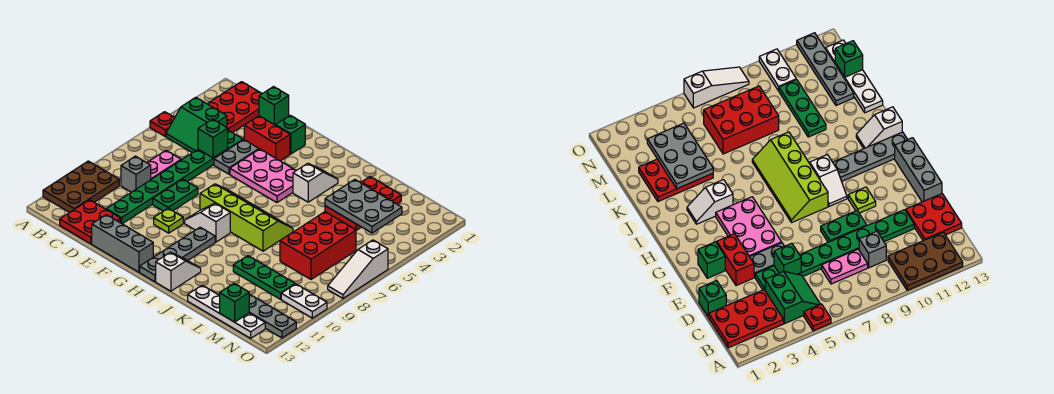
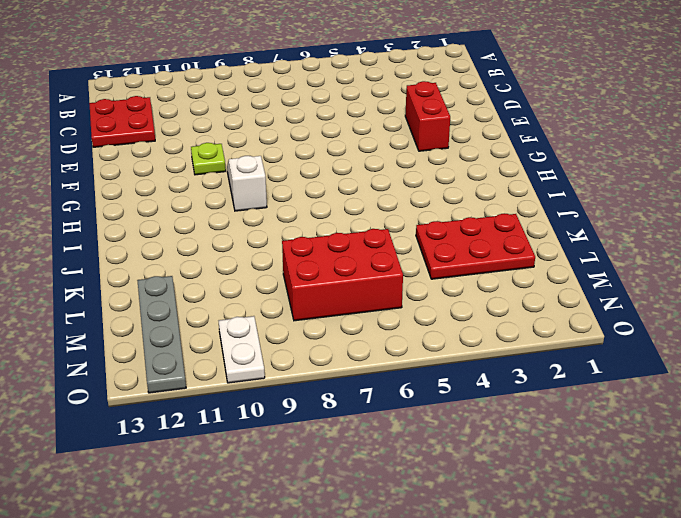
none -> red 1x1 plate [150,112,175,136]
none -> brown 2x3 plate [43,161,119,212]
none -> red 2x3 plate [208,82,262,133]
none -> green 2x2 slope [166,97,227,153]

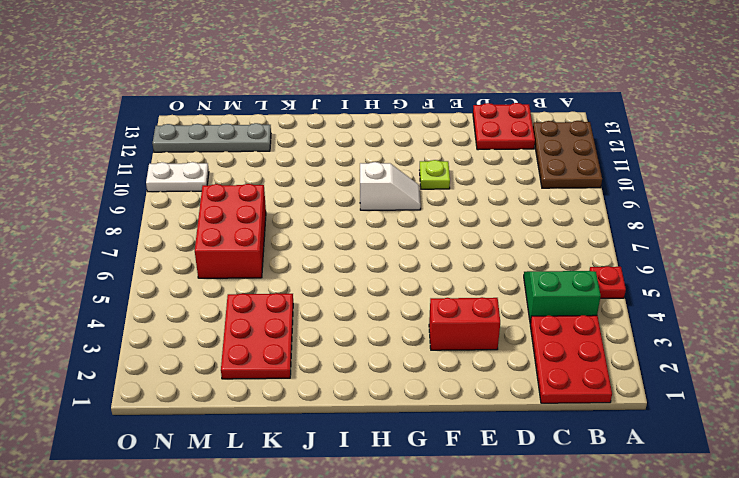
none -> pink 1x2 plate [147,151,181,179]
none -> grey 1x1 brick [121,156,151,192]
none -> green 1x1 brick [259,87,289,125]
none -> green 1x8 plate [106,130,243,224]

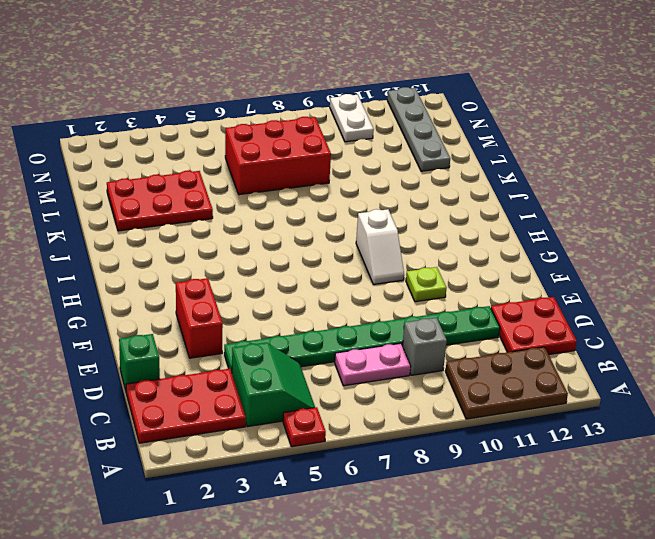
none -> grey 1x2 plate [214,140,259,174]
none -> green 1x2 plate [153,179,198,211]
none -> grey 1x3 brick [92,215,153,272]
none -> green 1x1 brick [276,115,305,154]

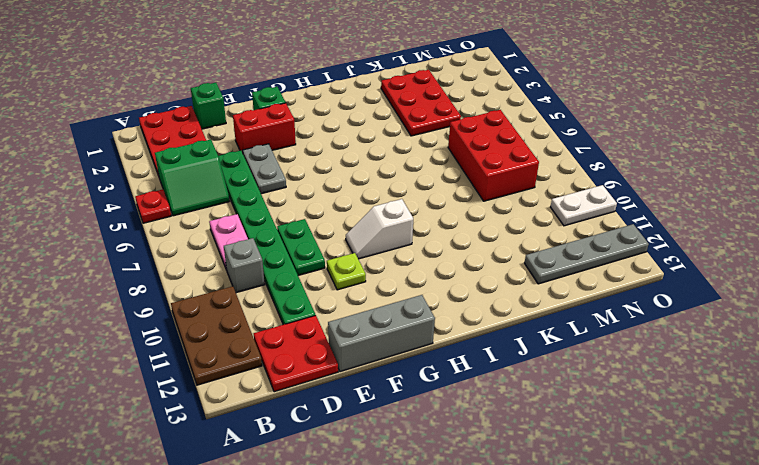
none -> pink 2x3 plate [230,149,296,203]
none -> lime 2x4 slope [200,184,293,251]
none -> grey 1x4 plate [140,227,215,282]
none -> white 1x2 slope [293,163,338,202]

